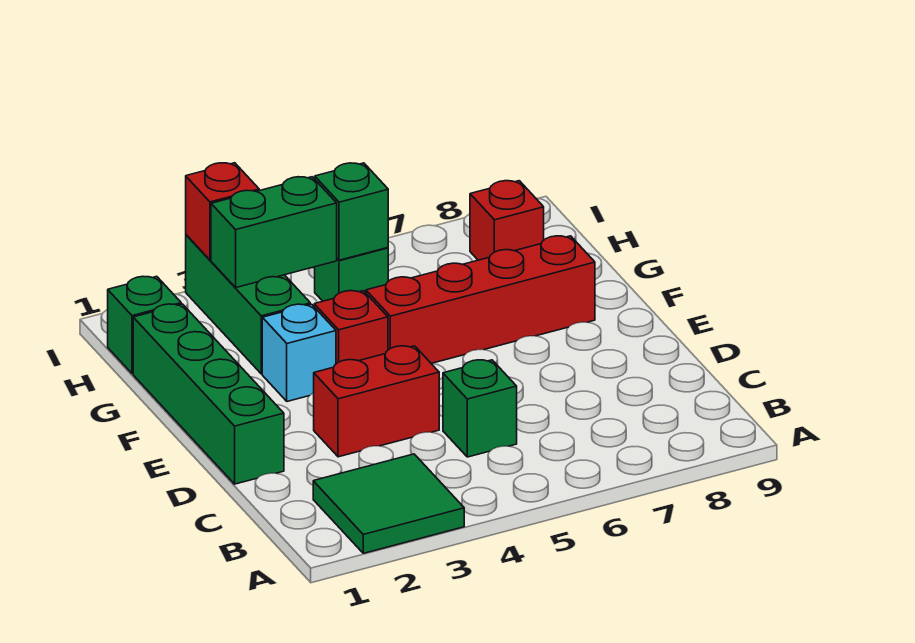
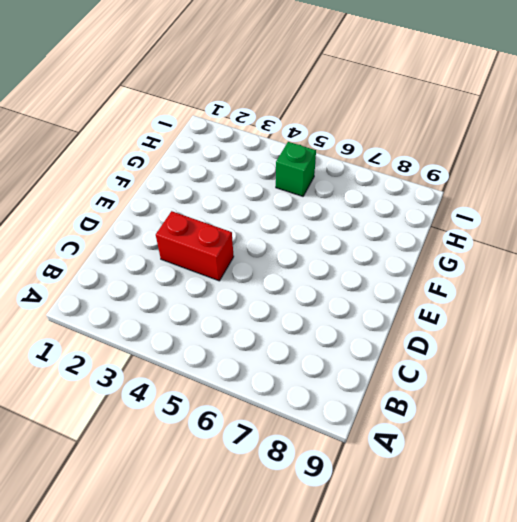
none -> green 2x2 tile [313,454,464,553]
none -> green 1x1 brick [443,360,517,457]
none -> green 1x4 brick [133,304,284,484]

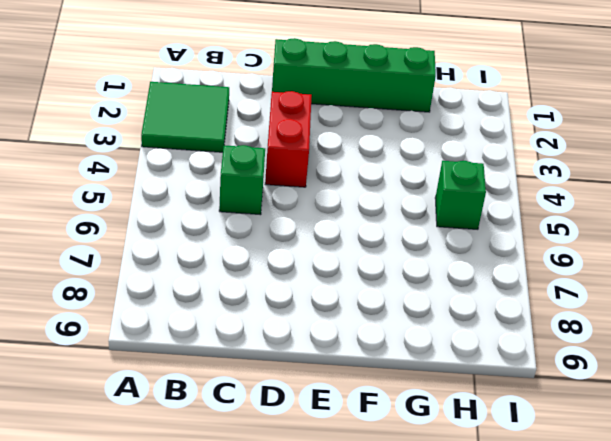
none -> cyan 1x1 brick [262,304,336,401]
none -> red 1x1 brick [314,291,388,364]
none -> red 1x4 brick [366,236,595,363]

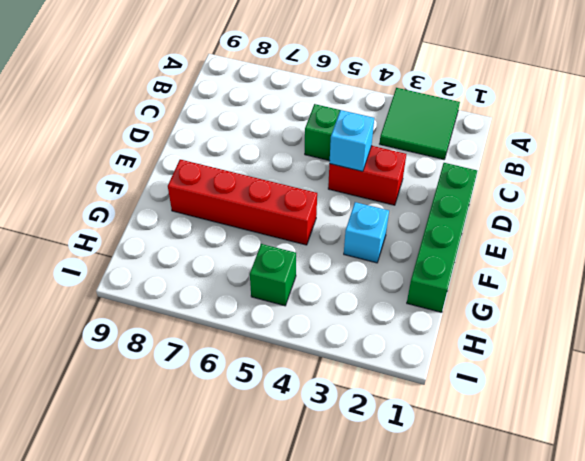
cyan 1x1 brick [329,110,374,171] -> none
none -> red 1x1 brick [314,291,388,364]
none -> green 1x3 brick [186,235,310,374]
none -> green 1x1 brick [108,276,181,374]

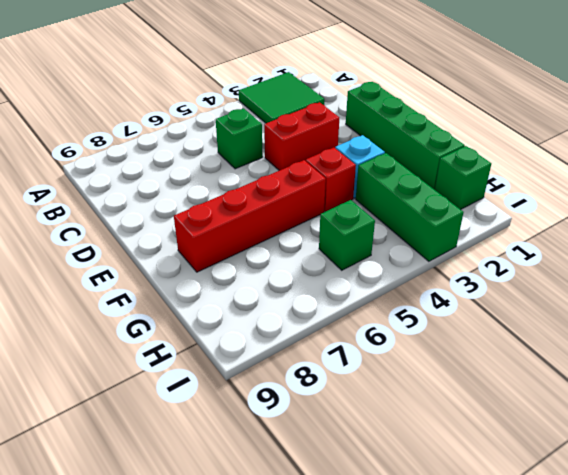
none -> red 1x1 brick [470,181,544,260]
none -> green 1x2 brick [211,177,337,287]
none -> green 1x1 brick [315,163,388,260]

